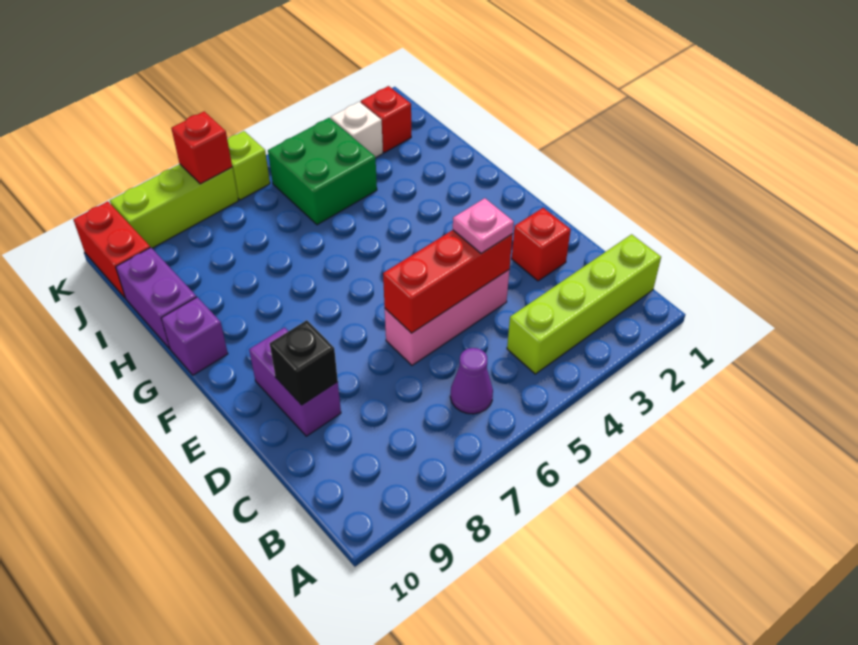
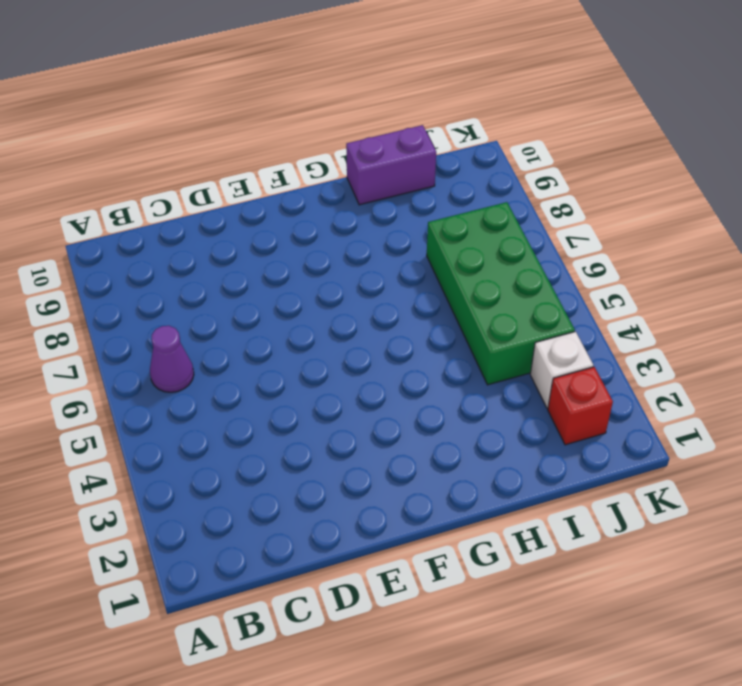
green 2x4 brick [427,202,575,385] -> green 2x2 brick [268,118,377,225]
none -> lime 1x4 brick [507,234,661,374]
none -> red 1x1 brick [512,208,571,281]
none -> pink 1x3 brick [385,270,509,365]

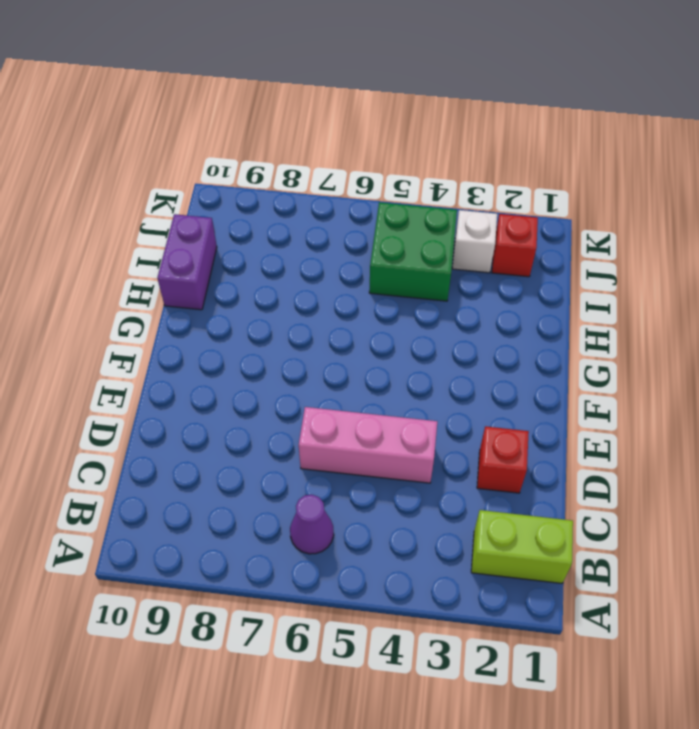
lime 1x2 brick [471,510,573,583] -> lime 1x4 brick [507,234,661,374]
none -> purple 1x2 brick [249,328,341,436]
none -> purple 1x1 brick [161,297,228,375]
none -> red 1x2 brick [73,201,150,298]

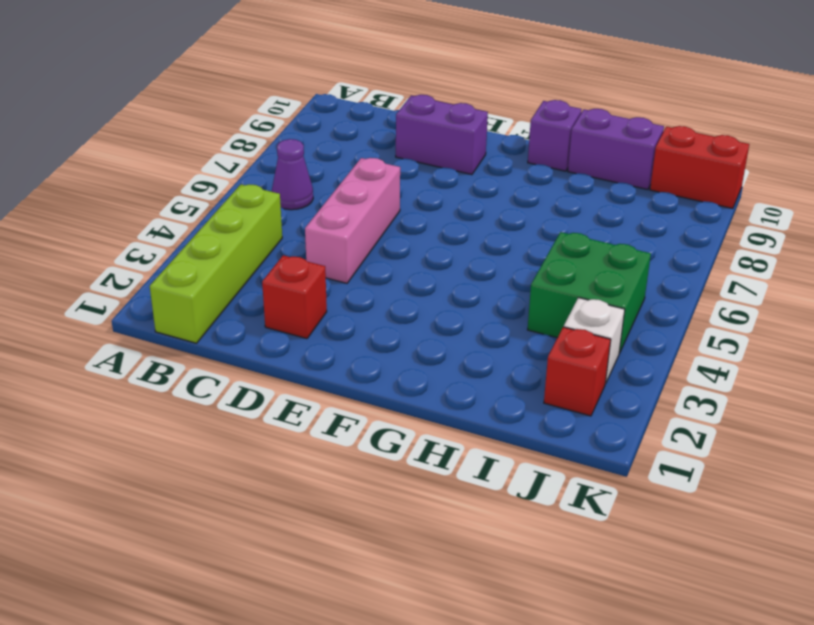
none -> lime 1x1 brick [227,131,270,200]
none -> lime 1x3 brick [110,164,238,248]
none -> red 1x3 brick [383,230,513,333]

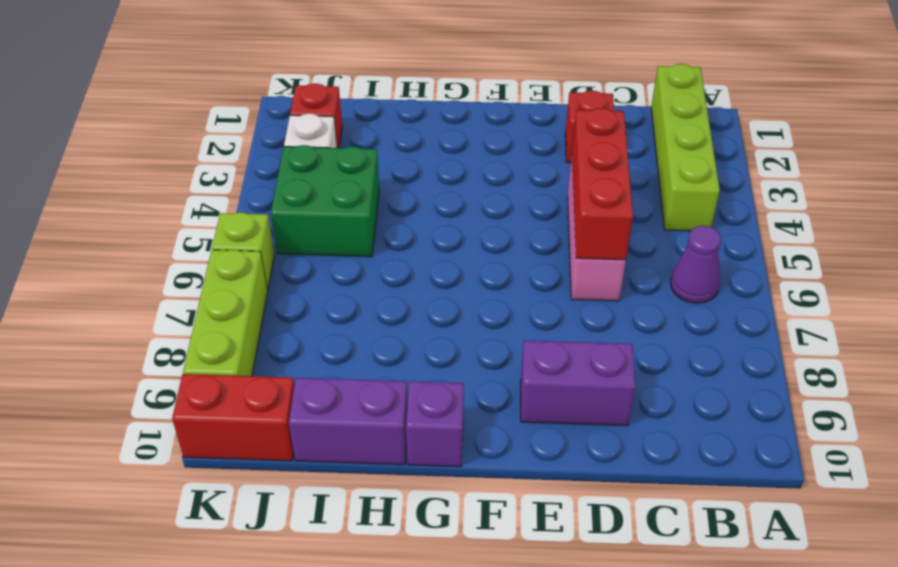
none -> black 1x1 brick [270,320,338,405]
none -> red 1x1 brick [171,111,232,184]
none -> pink 1x1 plate [453,198,514,253]

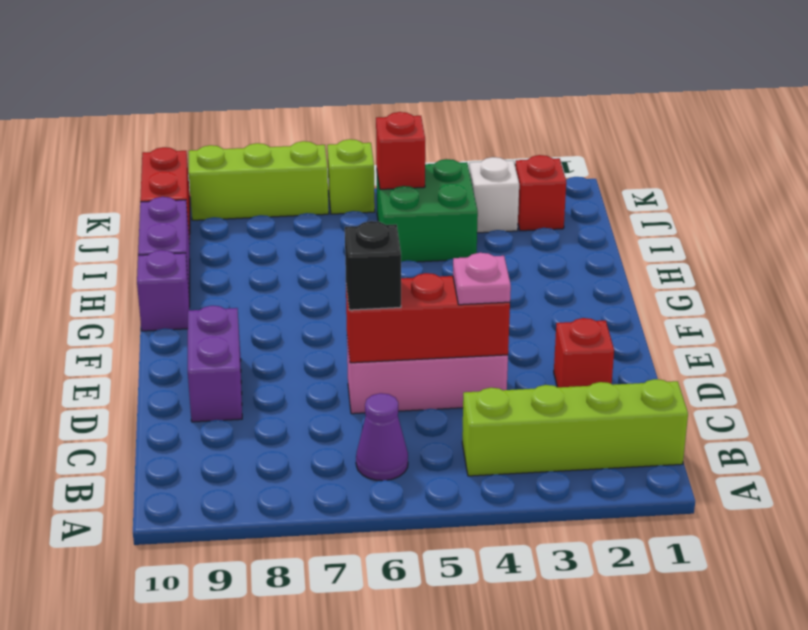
black 1x1 brick [345,221,401,310] -> black 1x1 brick moved to [270,320,338,405]
red 1x1 brick [376,112,425,189] -> red 1x1 brick moved to [171,111,232,184]

